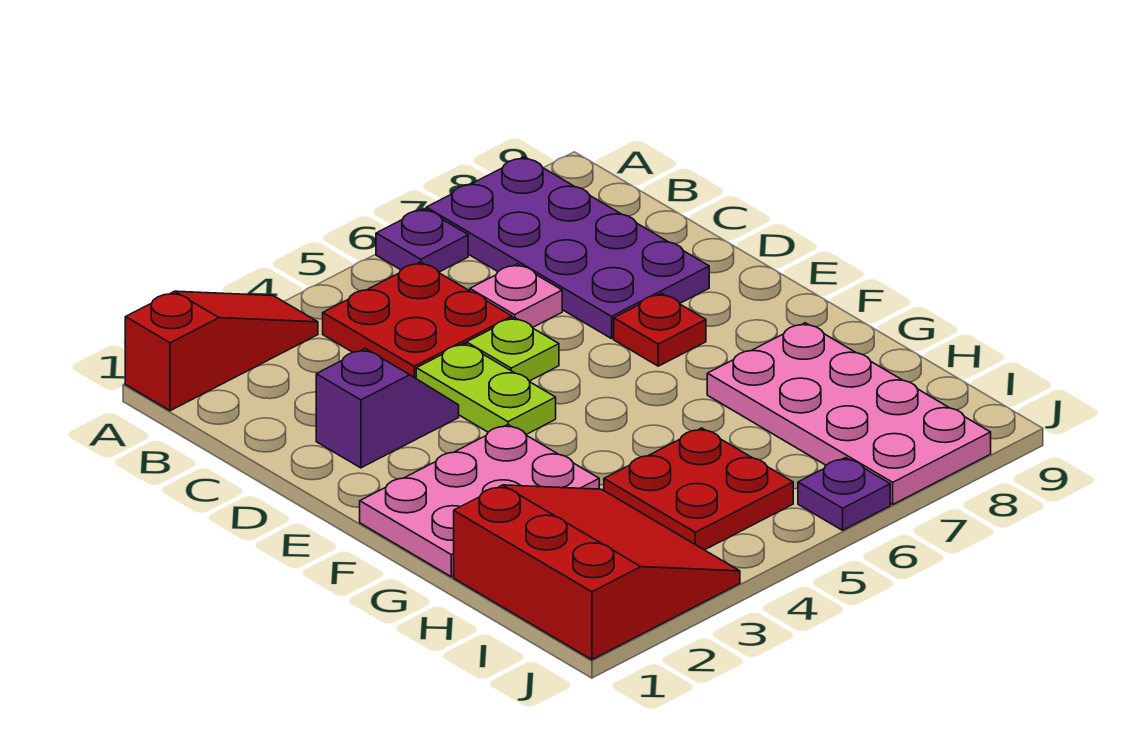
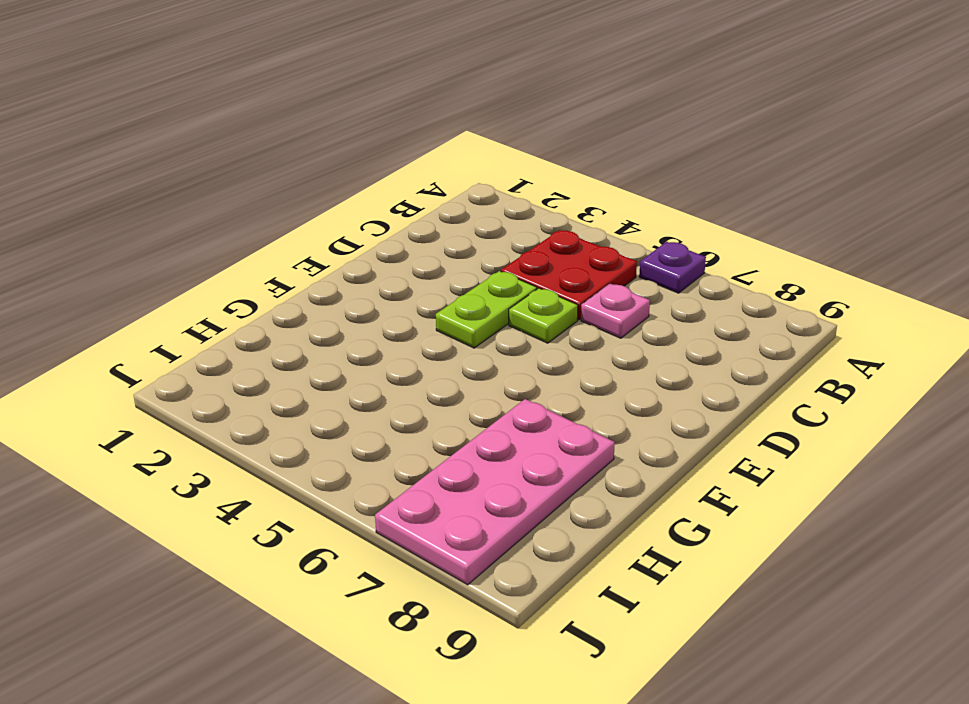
none -> red 1x3 slope [125,291,318,411]
none -> purple 2x4 plate [426,157,709,339]
none -> purple 1x2 slope [316,349,459,468]

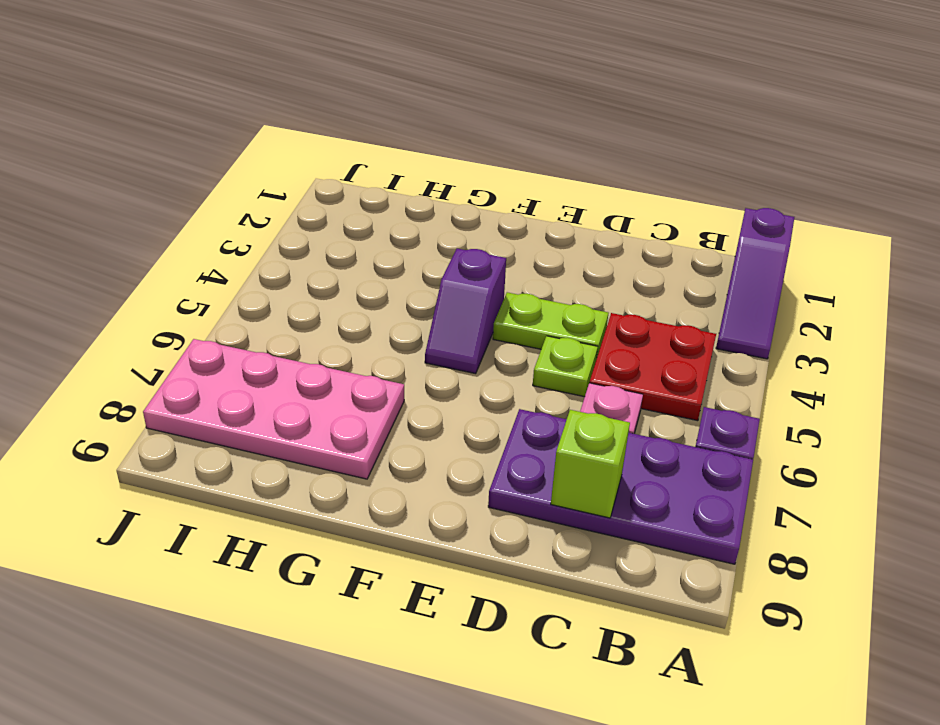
purple 1x3 slope [716,208,794,359] -> red 1x3 slope [125,291,318,411]
lime 1x1 brick [551,410,630,518] -> none
purple 1x2 slope [425,248,506,374] -> purple 1x2 slope moved to [316,349,459,468]
none -> red 1x1 plate [614,293,706,366]
none -> pink 2x3 plate [360,425,599,577]
none -> red 3x3 slope [454,485,740,660]

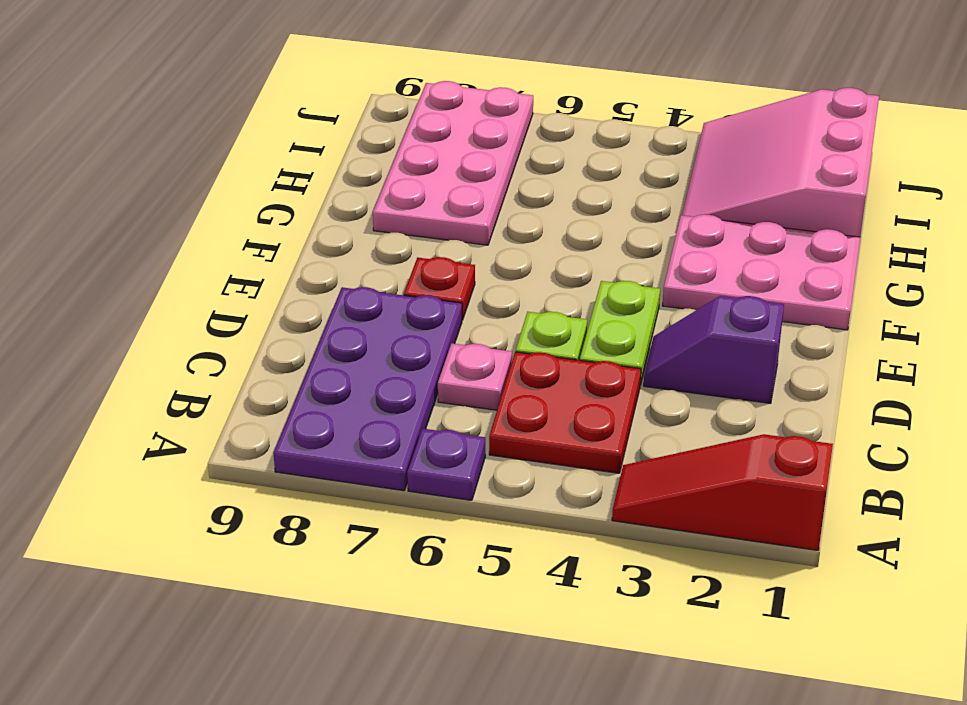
pink 3x3 slope [682,88,879,237] -> red 3x3 slope [454,485,740,660]
none -> red 2x2 plate [604,428,793,550]
none -> purple 1x1 plate [798,458,890,530]

